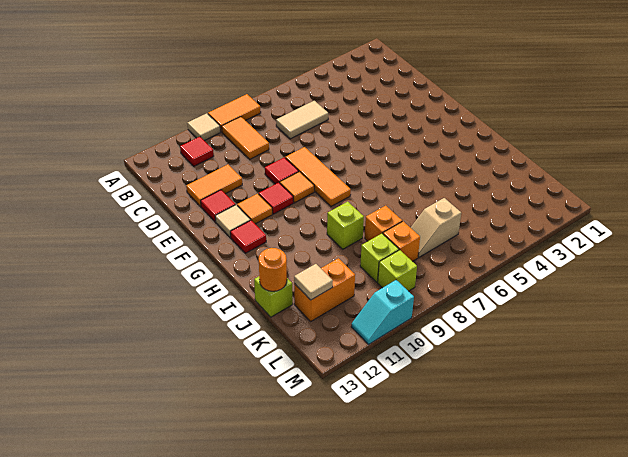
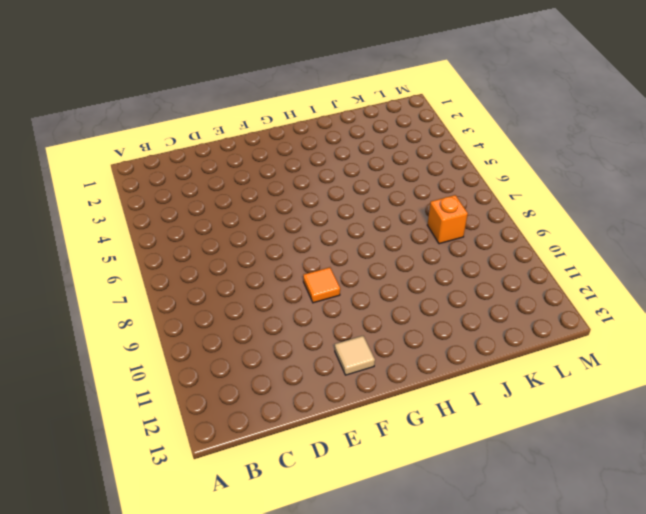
none -> orange 1x2 tile [208,94,261,132]
none -> tan 1x1 tile [187,113,220,141]
none -> orange 1x2 tile [222,117,269,159]

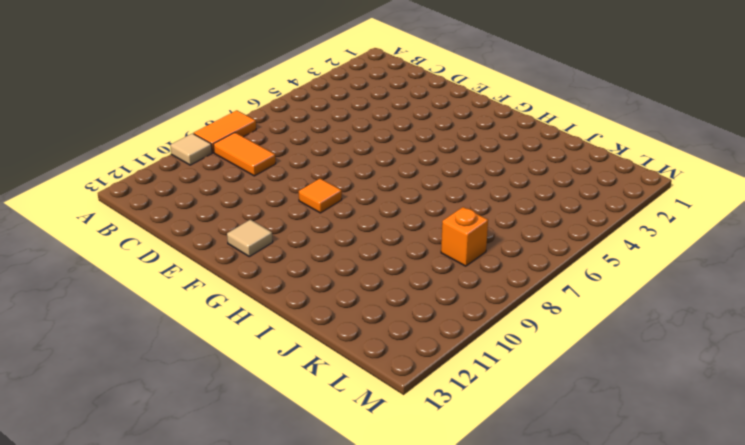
none -> red 1x1 tile [180,137,214,166]
none -> tan 1x2 tile [276,101,328,139]
none -> orange 1x2 tile [186,165,242,206]

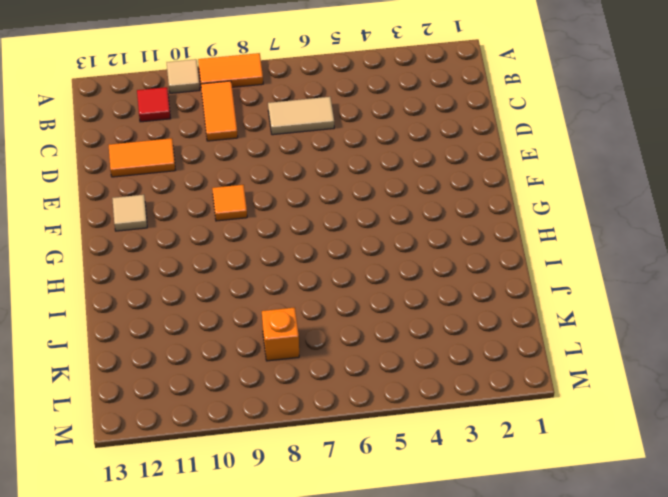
none -> orange 1x3 tile [285,147,351,207]
none -> red 1x1 tile [265,157,299,184]
none -> red 1x1 tile [201,190,235,222]

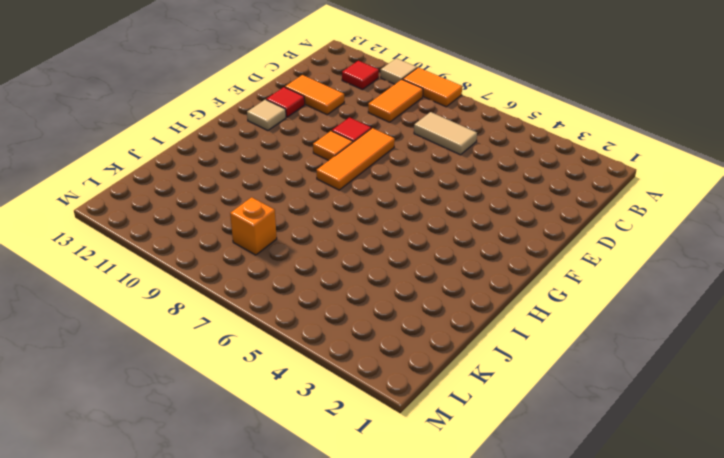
none -> red 1x1 tile [259,183,294,214]
none -> orange 1x1 tile [237,194,272,224]
none -> red 1x1 tile [230,220,266,253]

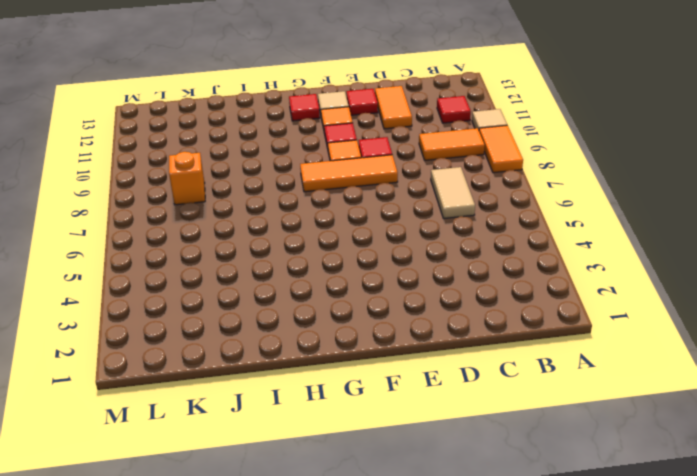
none -> lime 1x1 brick [327,202,364,249]
none -> orange 1x1 brick [365,206,402,241]
none -> lime 1x1 brick [254,277,293,317]

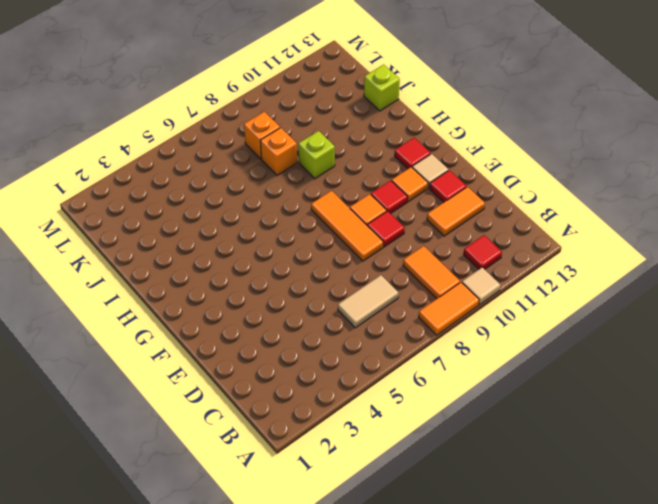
none -> tan 1x2 slope [411,198,461,257]
none -> lime 1x1 brick [360,234,399,282]
none -> orange 1x2 brick [294,258,355,321]

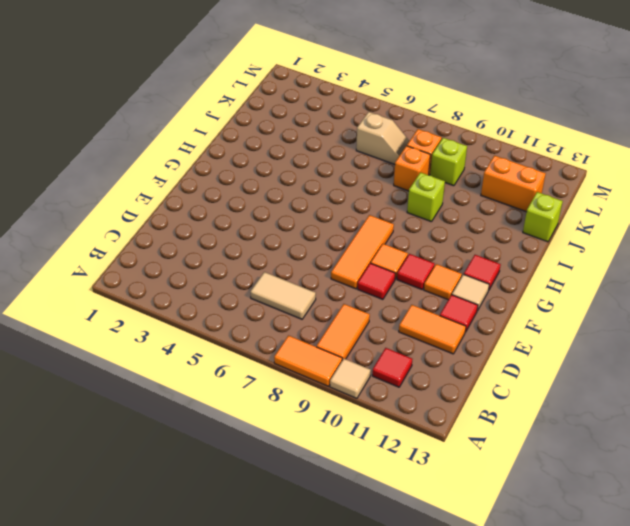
none -> lime 1x1 brick [378,250,417,291]
none -> cyan 1x2 slope [352,280,414,344]
none -> orange 1x1 round brick [259,248,287,291]

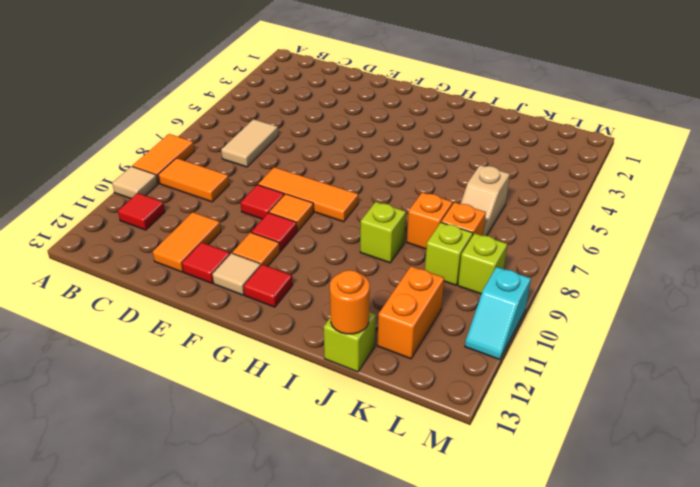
none -> tan 1x1 tile [294,264,333,300]

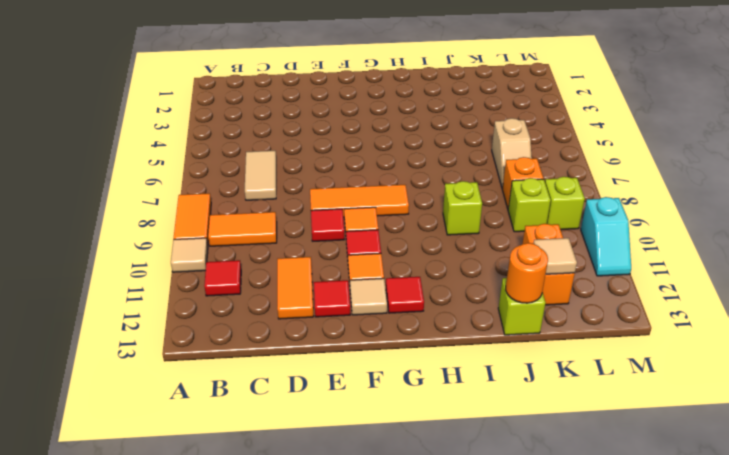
none -> orange 1x1 brick [365,206,402,241]

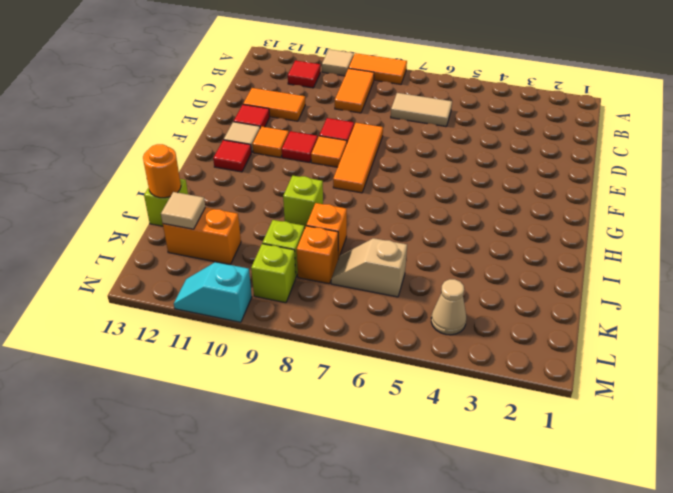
tan 1x1 cone [431,279,466,335] -> none

